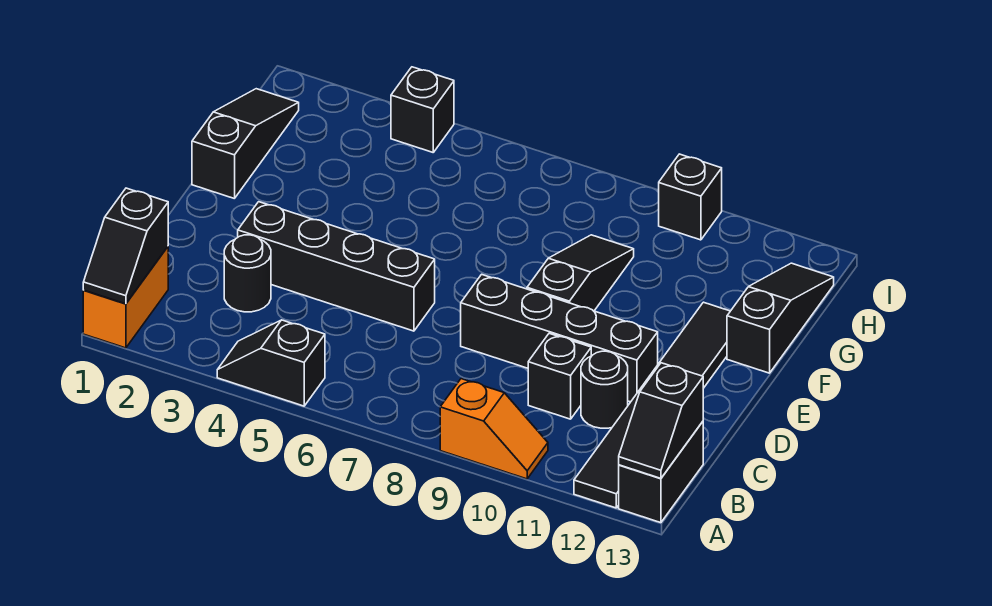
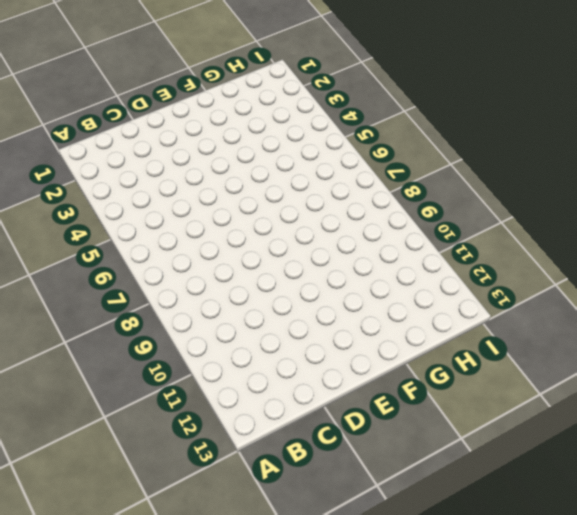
none -> orange 1x2 brick [83,247,168,348]
none -> black 1x2 slope [217,320,325,406]
none -> orange 1x2 slope [440,379,548,479]

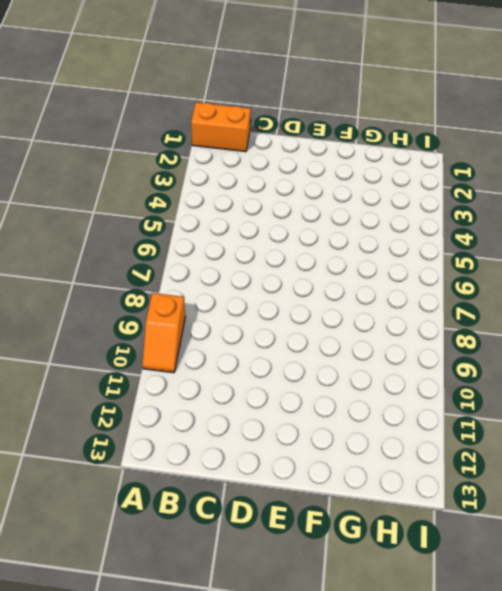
none -> black 1x2 slope [217,320,325,406]
none -> black 1x6 tile [574,302,730,508]
none -> black 1x2 brick [619,422,703,523]

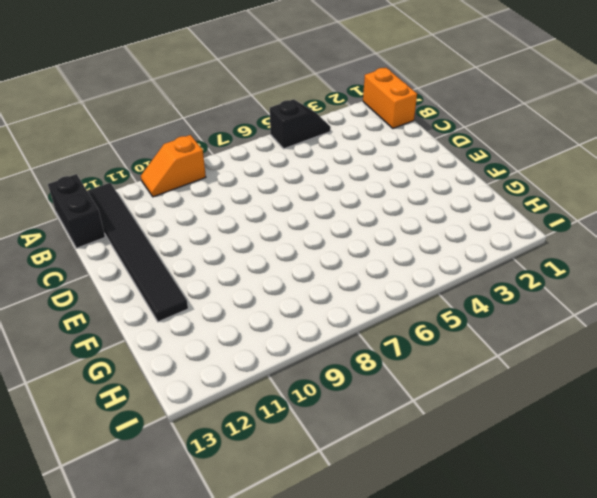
none -> black 1x1 round brick [224,235,271,312]
none -> black 1x1 brick [528,333,591,419]
none -> black 1x1 round brick [581,351,628,428]

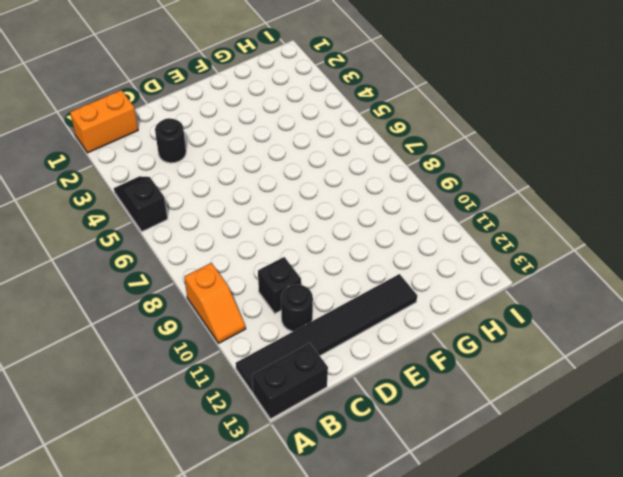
none -> black 1x4 brick [238,202,435,331]
none -> black 1x4 brick [461,274,658,402]
none -> black 1x3 slope [527,235,634,311]

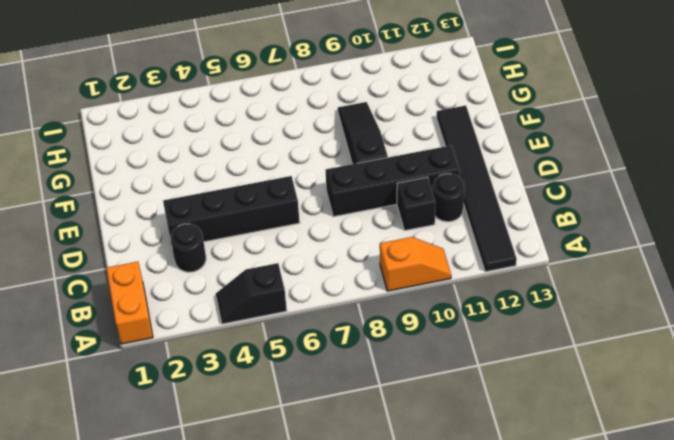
none -> black 1x2 brick [619,422,703,523]
none -> black 1x3 slope [192,89,299,199]
none -> black 1x3 slope [727,263,834,373]

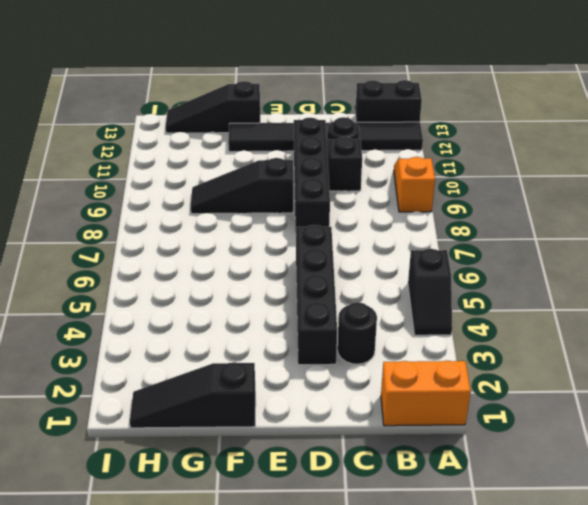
none -> black 1x1 brick [391,67,454,152]
none -> black 1x1 brick [659,154,722,240]
none -> black 1x2 slope [83,188,168,304]

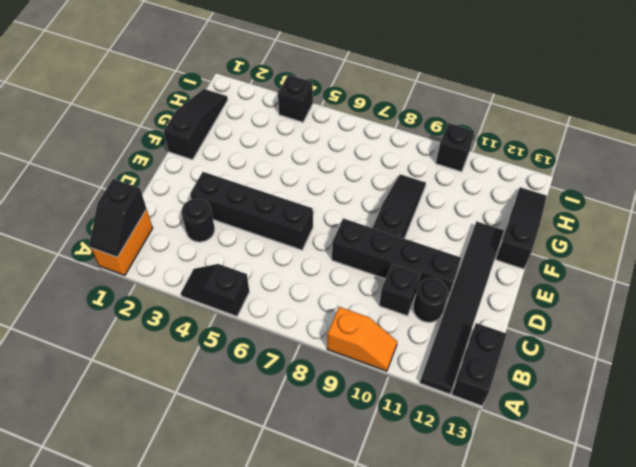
none -> black 1x2 slope [619,363,703,478]

